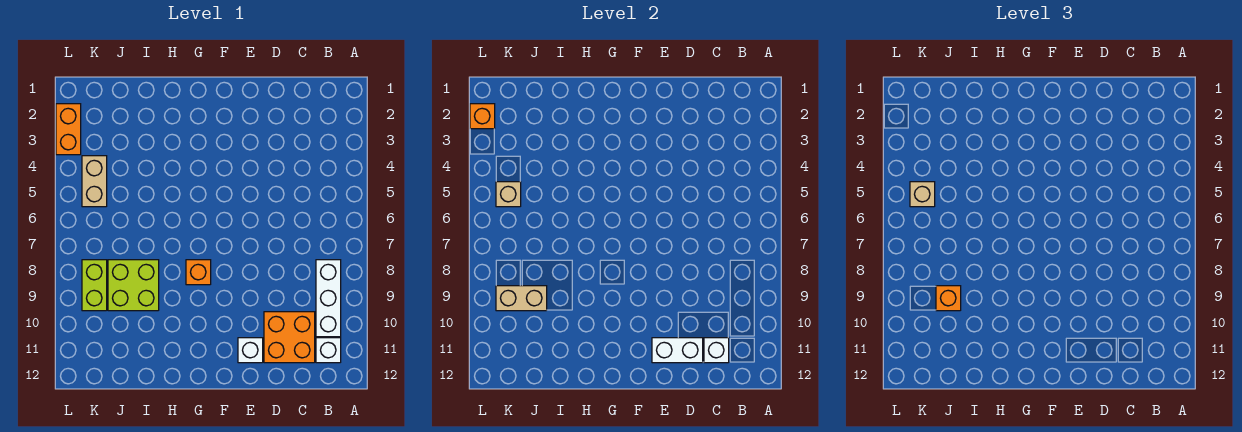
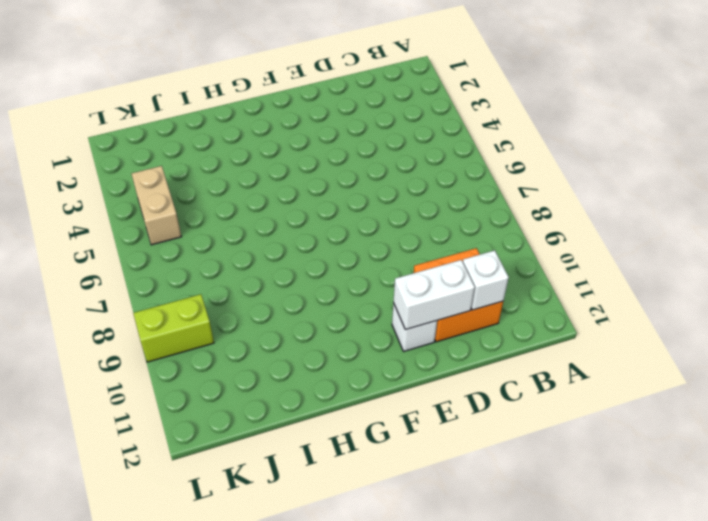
lime 1x2 brick [133,294,214,362] -> lime 1x2 brick turned to [82,260,107,311]
none -> white 1x3 brick [316,260,341,337]
none -> white 1x1 brick [316,338,341,363]
none -> orange 1x1 brick [186,260,211,285]

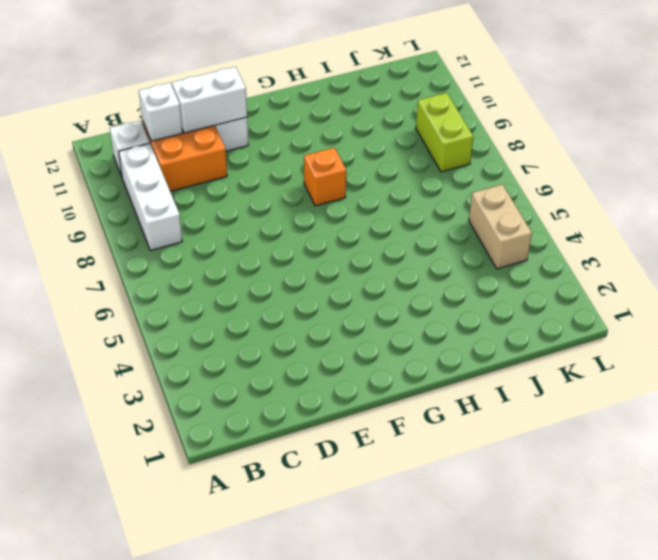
none -> lime 2x2 brick [108,260,159,311]
none -> orange 1x2 brick [56,104,81,155]
none -> tan 1x2 brick [496,286,547,311]

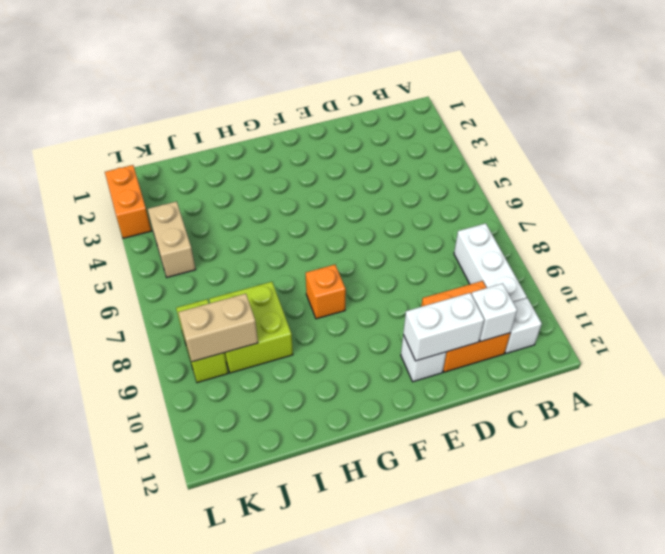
none -> tan 1x1 brick [496,182,521,207]
none -> orange 1x1 brick [470,104,495,129]
none -> orange 1x1 brick [936,286,961,311]

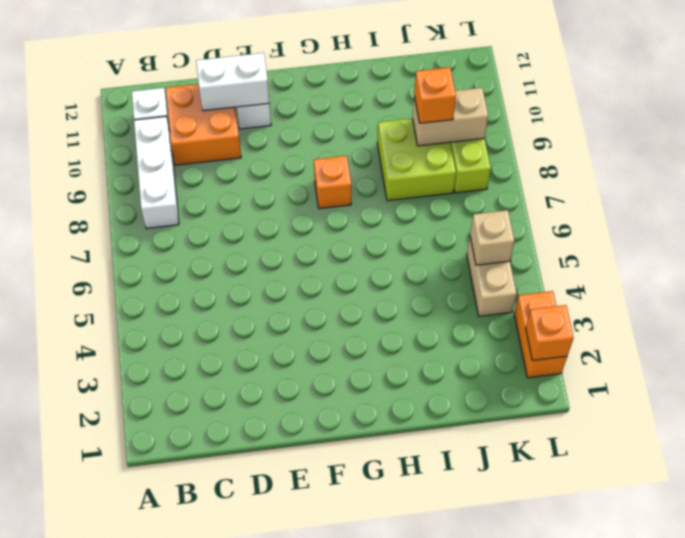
none -> white 1x1 brick [704,338,729,363]
none -> tan 1x1 brick [910,182,935,207]

